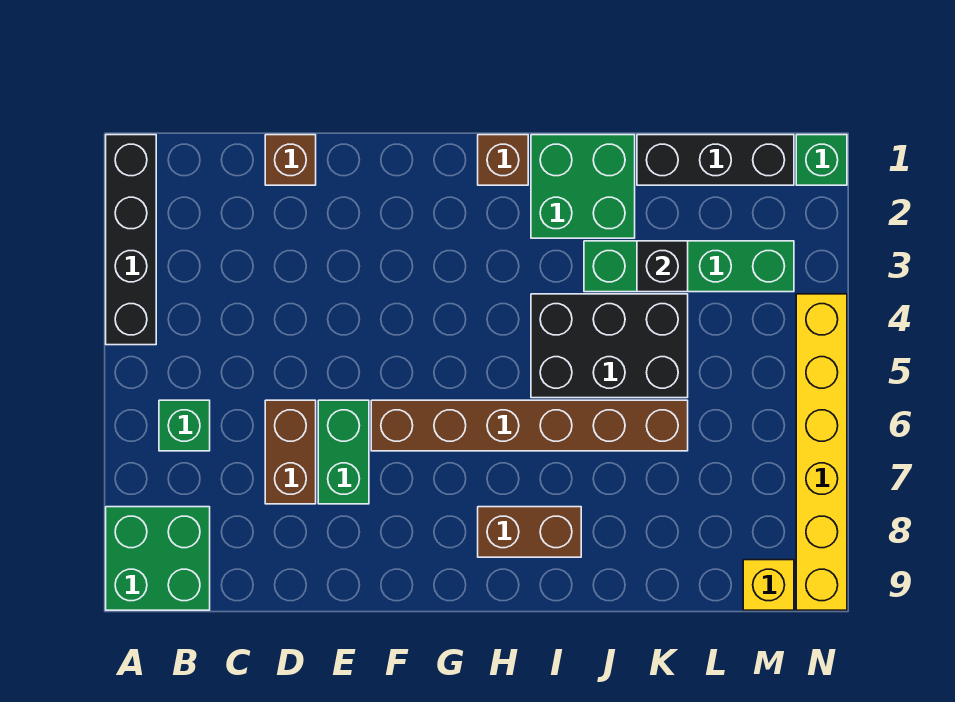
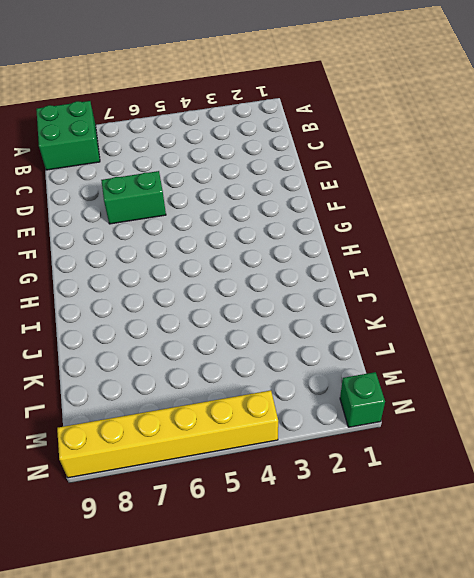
none -> black 1x4 brick [106,135,156,345]
none -> green 1x1 brick [159,400,210,451]
none -> brown 1x1 brick [265,135,316,185]

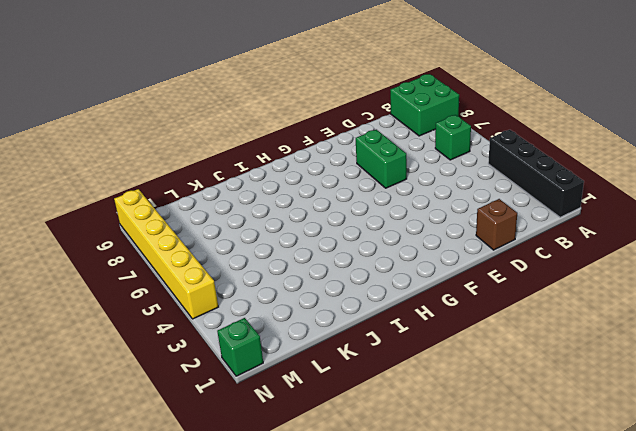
none -> brown 1x2 brick [265,400,316,504]
none -> brown 1x6 brick [371,400,688,451]
none -> brown 1x1 brick [478,135,528,185]

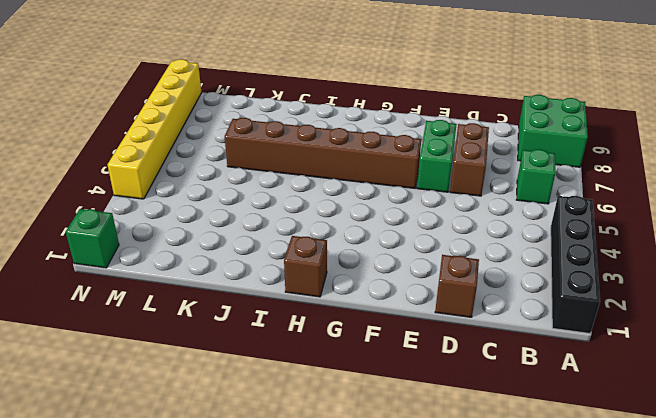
none -> brown 1x2 brick [478,507,581,557]
none -> green 2x2 brick [531,135,635,238]
none -> black 2x3 brick [531,294,688,398]

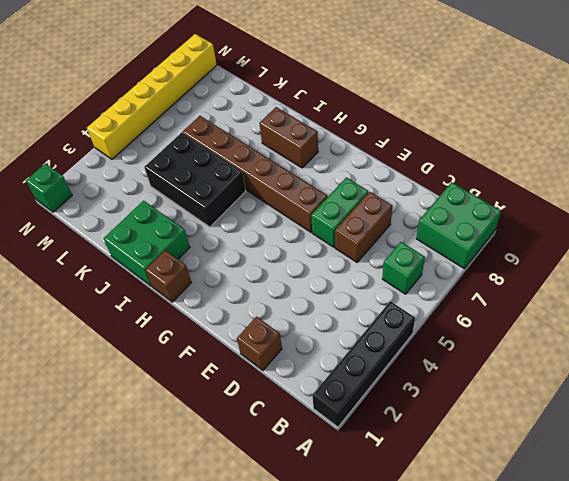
none -> green 1x4 brick [584,241,794,292]
none -> black 1x3 brick [637,135,794,185]
none -> yellow 1x1 brick [743,560,794,610]

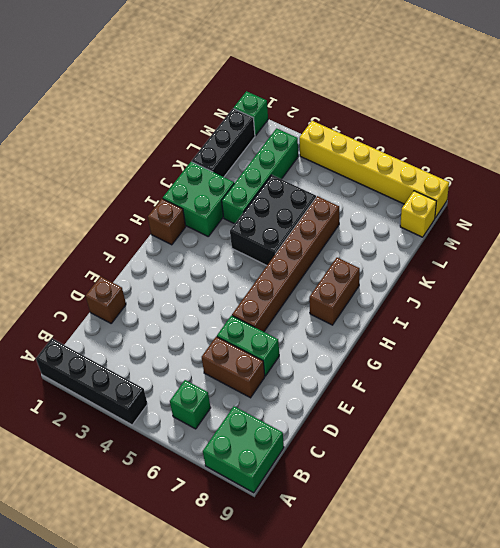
none -> black 1x1 brick [637,241,688,292]

